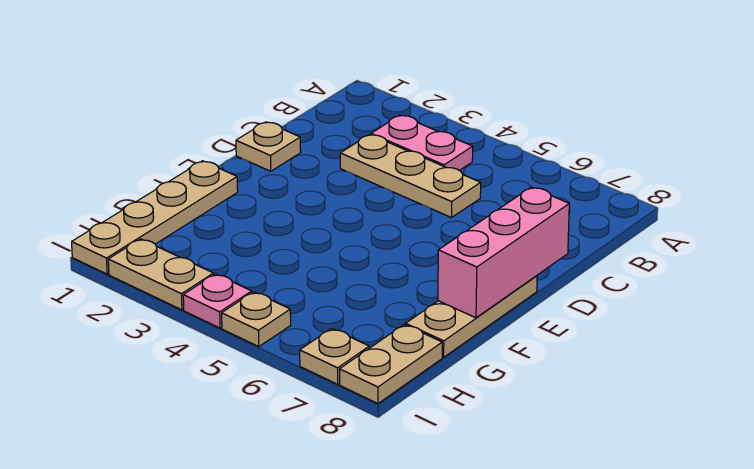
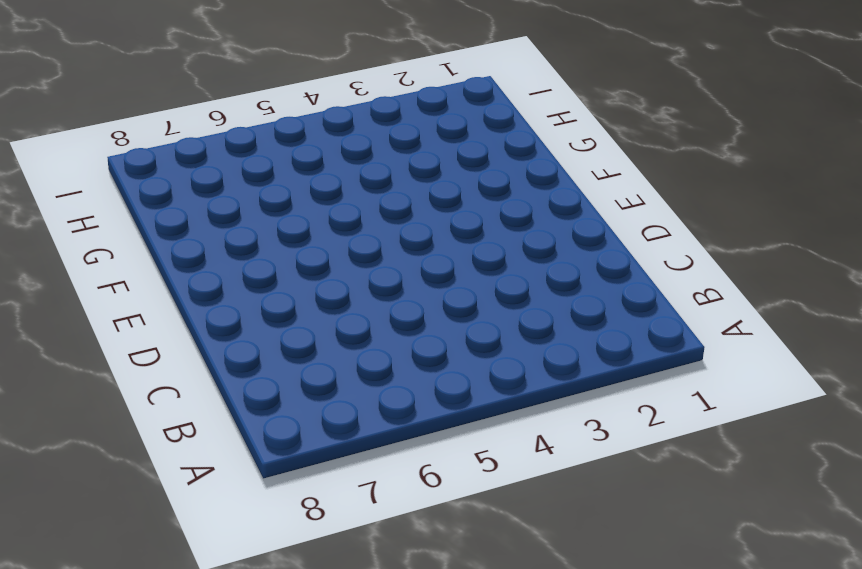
none -> pink 1x2 plate [371,115,473,171]
none -> tan 1x3 plate [340,134,481,218]

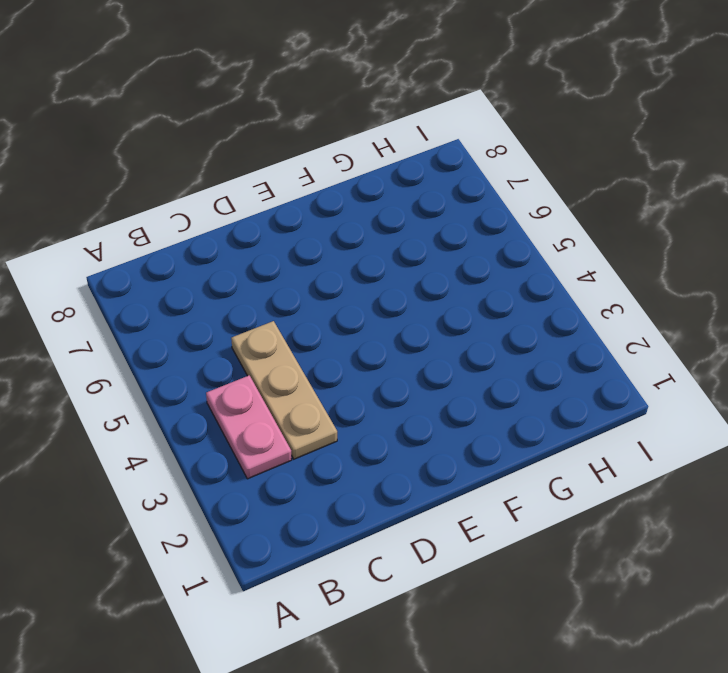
none -> tan 1x1 plate [236,122,301,171]
none -> tan 1x3 plate [406,276,537,357]

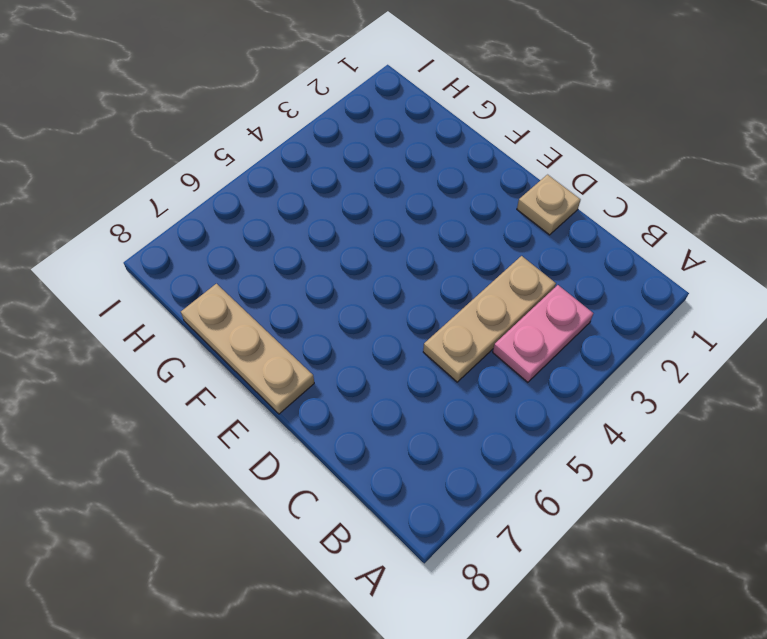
none -> tan 1x4 plate [72,161,238,274]
none -> tan 1x2 plate [340,325,442,404]

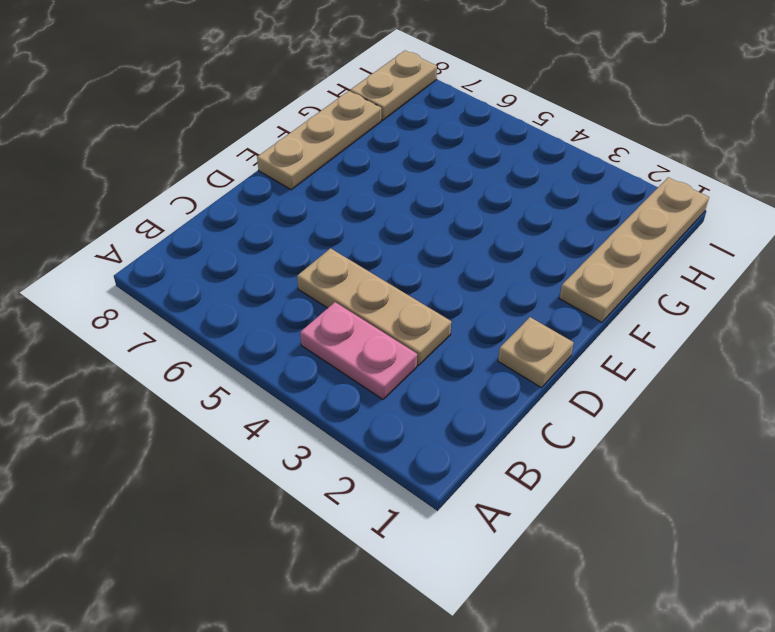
none -> tan 1x2 plate [108,239,214,310]
none -> pink 1x1 plate [183,274,252,328]

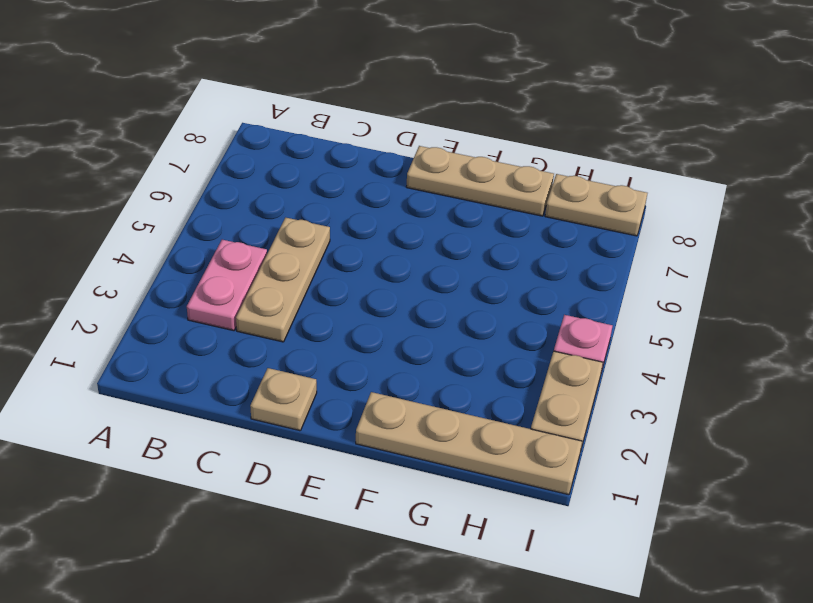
none -> tan 1x1 plate [222,292,291,347]
none -> tan 1x1 plate [300,328,369,384]

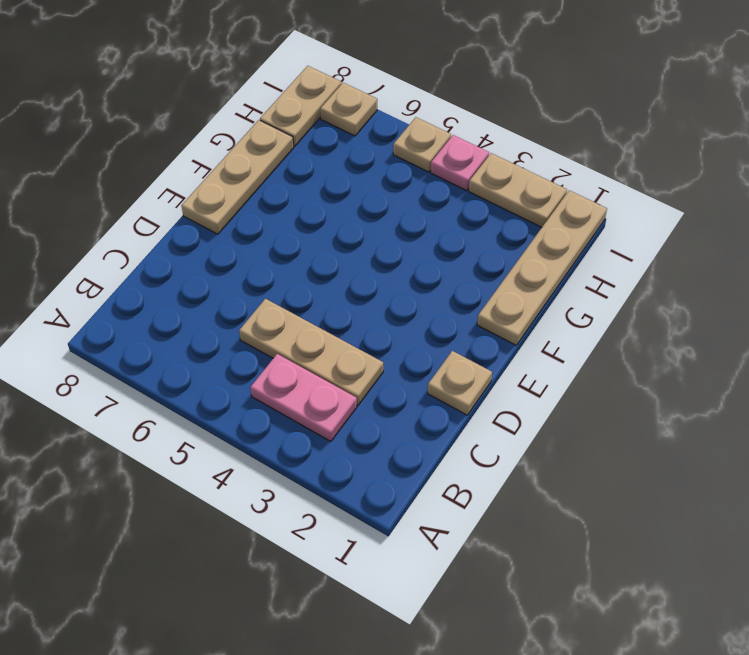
none -> pink 1x3 brick [438,187,569,318]

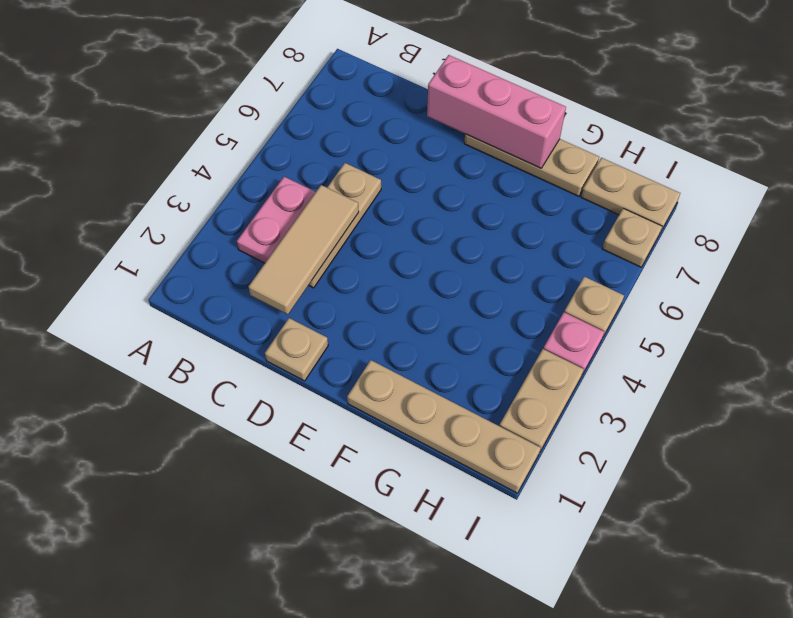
tan 1x3 tile [249,185,359,314] -> none

